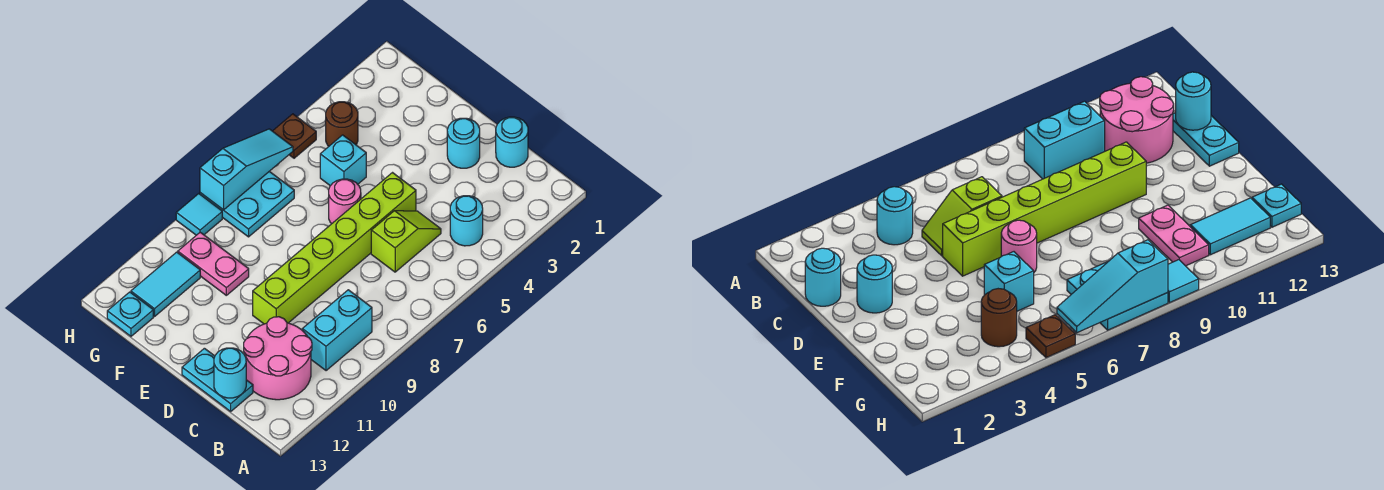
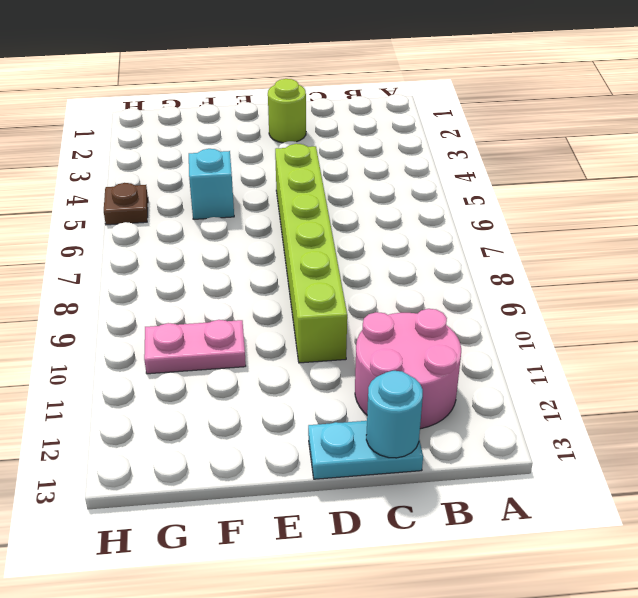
lime 1x1 round brick [268,79,306,143] -> cyan 1x1 round brick [447,118,480,168]
none -> cyan 1x1 round brick [450,196,483,246]
none -> cyan 1x2 brick [302,290,372,371]
none -> cyan 1x1 round brick [496,117,528,167]

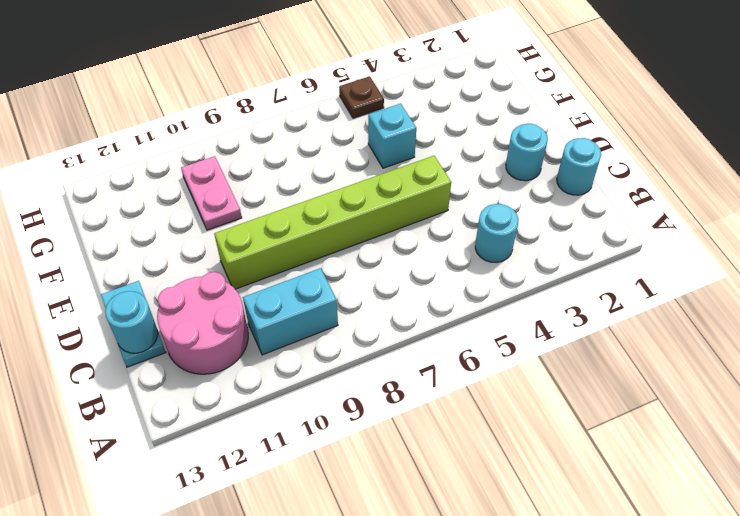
none -> lime 1x2 slope [371,211,441,272]
none -> pink 1x1 round brick [329,179,361,224]
none -> brown 1x1 round brick [326,102,358,146]

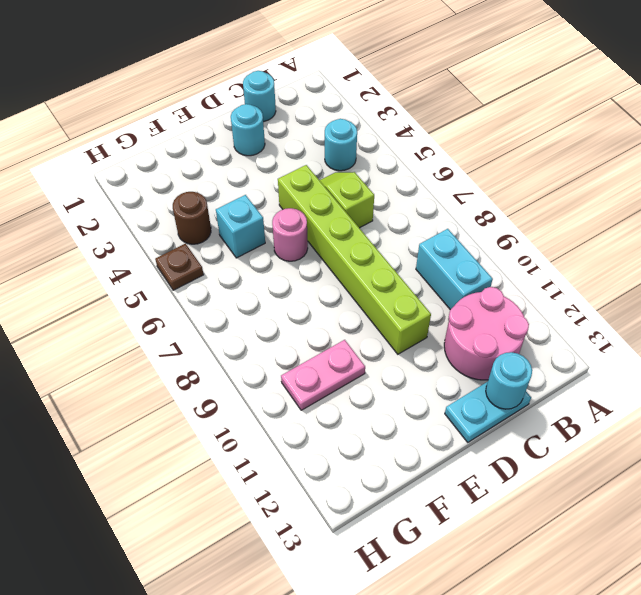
none -> cyan 2x2 plate [200,171,294,237]
none -> cyan 1x2 tile [131,252,200,316]
none -> cyan 1x1 plate [107,292,153,336]

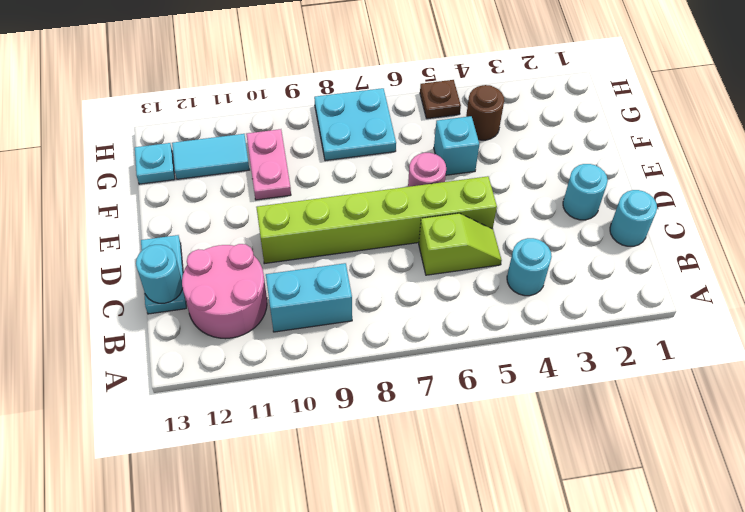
none -> cyan 1x1 tile [176,194,222,235]
none -> cyan 1x3 slope [200,129,293,210]

